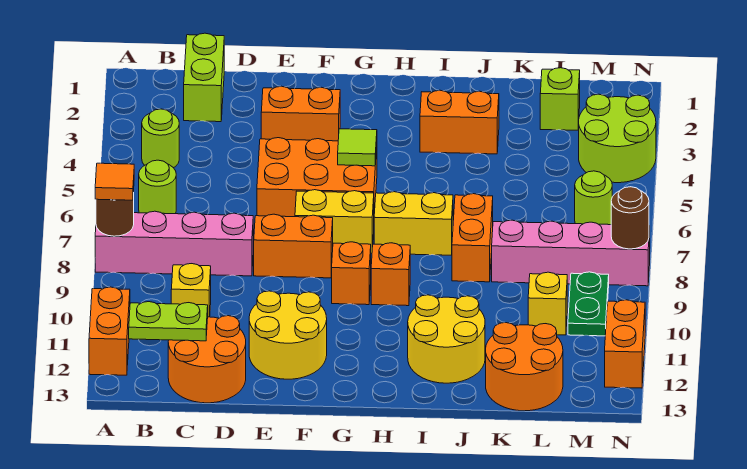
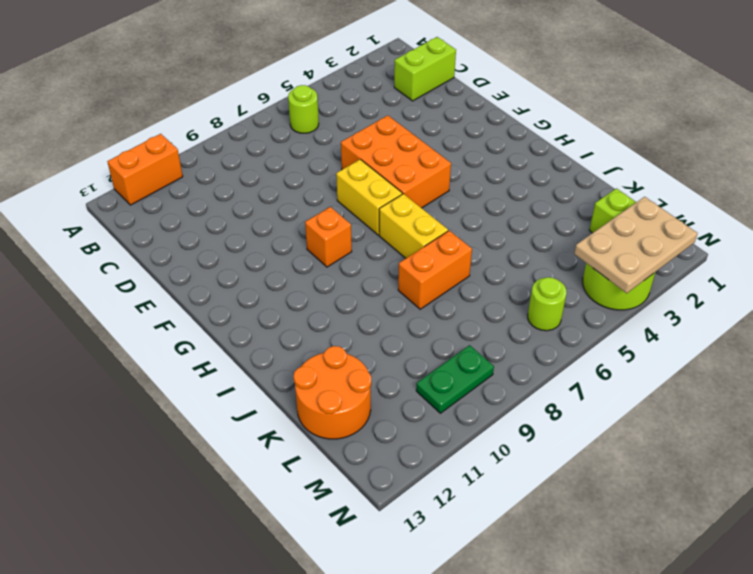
tan 2x3 plate [574,197,698,293] -> none
none -> pink 1x4 brick [95,211,253,276]
none -> lime 1x1 round brick [142,109,179,168]
none -> yellow 1x1 brick [171,264,211,317]
none -> orange 2x2 round brick [168,316,246,403]

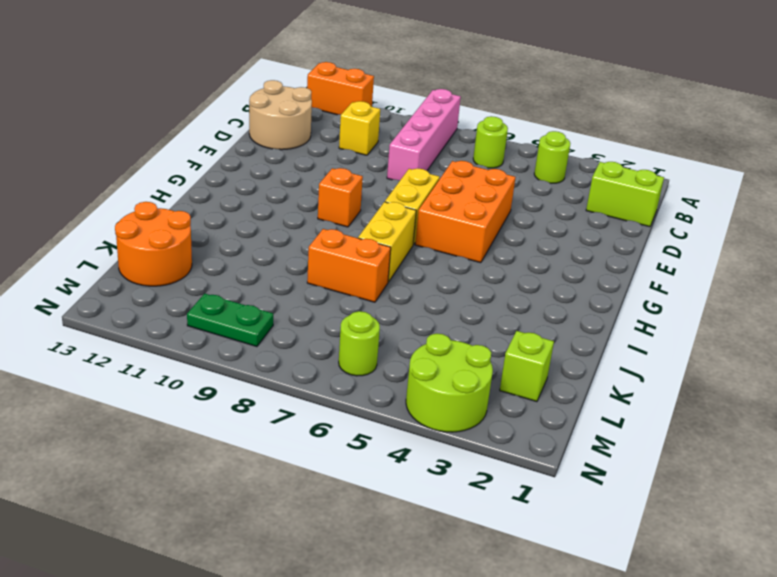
tan 2x2 round brick [249,80,312,150] -> orange 2x2 round brick [168,316,246,403]
none -> orange 1x2 brick [261,86,340,141]
none -> orange 1x2 brick [254,214,333,278]
none -> yellow 2x2 round brick [249,291,327,379]
none -> orange 1x1 brick [371,243,410,306]

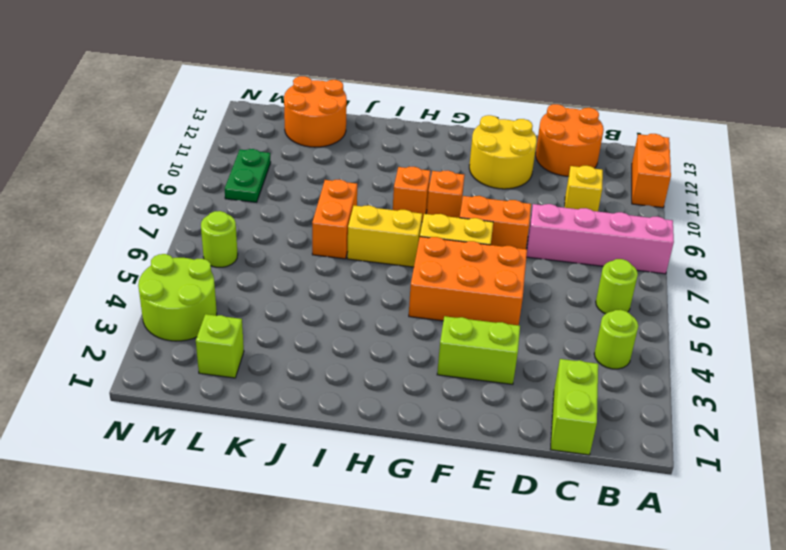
lime 1x2 brick [437,316,520,385] -> orange 1x2 brick [261,86,340,141]
none -> orange 1x2 brick [420,90,499,154]
none -> yellow 2x2 round brick [408,295,485,383]
none -> pink 1x4 brick [492,220,650,286]
none -> yellow 1x1 brick [528,272,567,335]

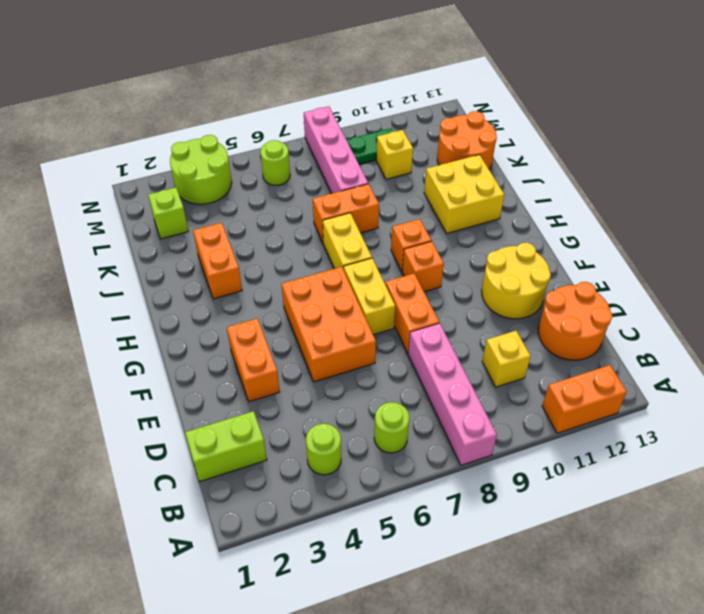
yellow 2x2 brick [424,155,504,233] -> yellow 2x2 round brick [408,295,485,383]
none -> orange 1x2 brick [605,300,645,388]
none -> brown 1x1 round brick [96,192,134,236]
none -> lime 1x2 plate [129,302,208,341]
none -> lime 1x1 tile [338,129,377,166]

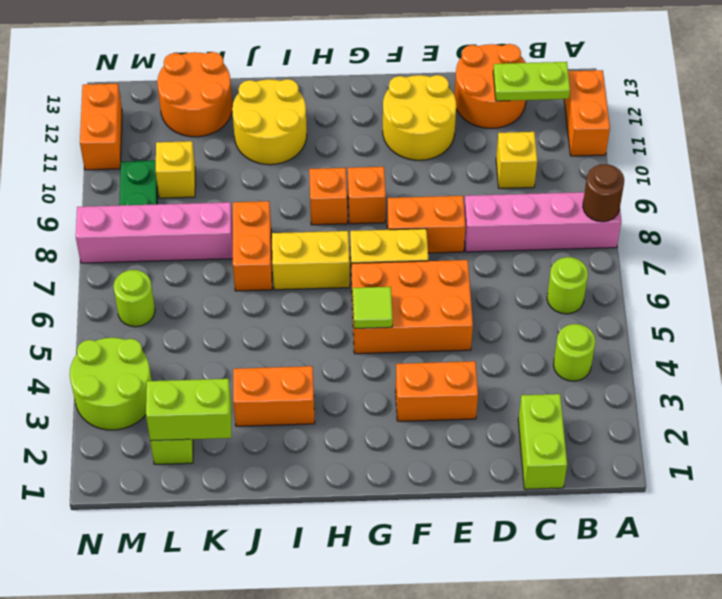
lime 1x2 brick [146,379,231,441] -> none
none -> brown 1x1 round brick [611,187,649,249]
none -> orange 1x1 tile [95,163,134,200]

